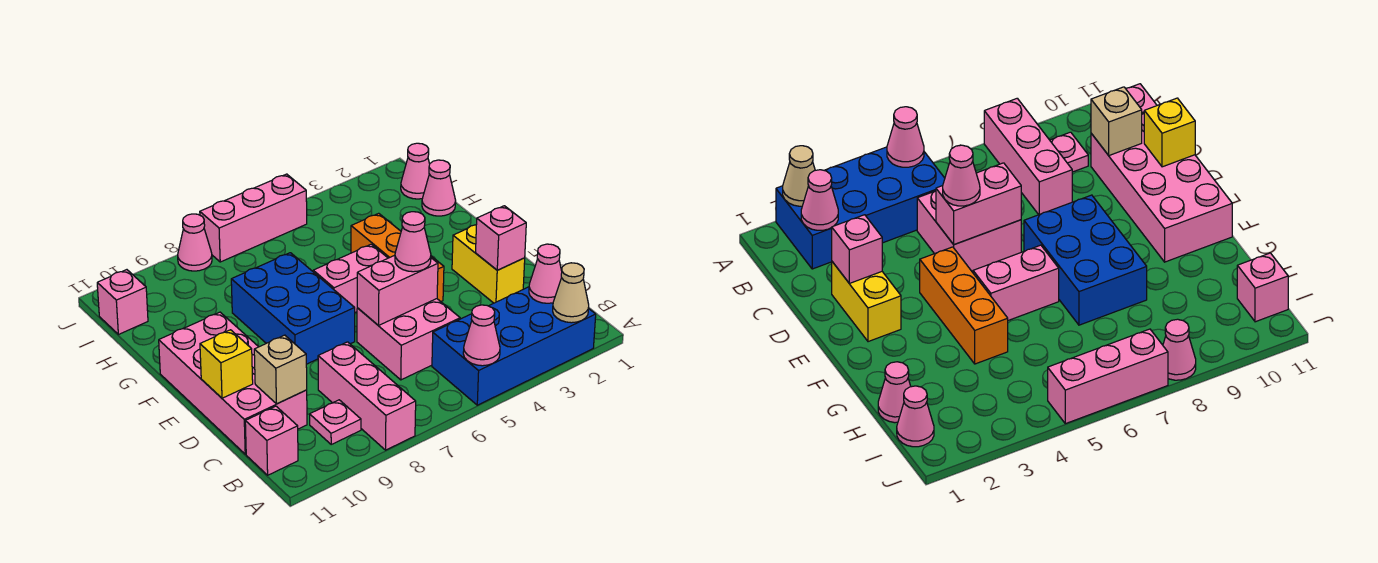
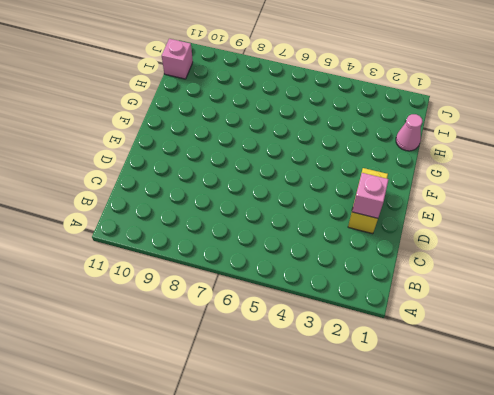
none -> blue 2x4 brick [432,287,596,405]
none -> pink 1x3 brick [318,342,416,450]
none -> pink 1x1 plate [310,400,361,444]

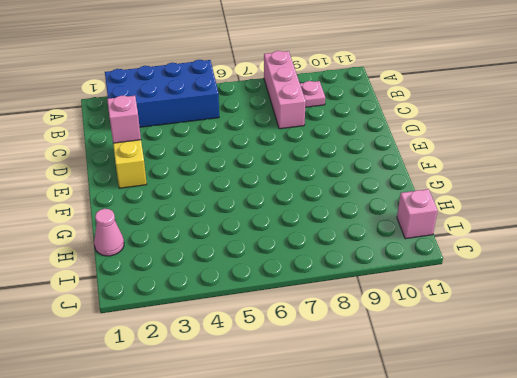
none -> pink 1x1 brick [245,406,298,475]
none -> pink 2x2 brick [357,299,460,380]
none -> pink 2x4 brick [159,312,307,454]

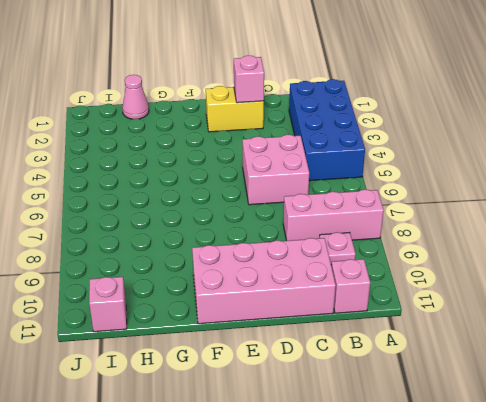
none -> orange 1x3 brick [351,213,444,301]
none -> blue 2x3 brick [231,253,355,364]
none -> pink 1x2 brick [313,244,388,312]

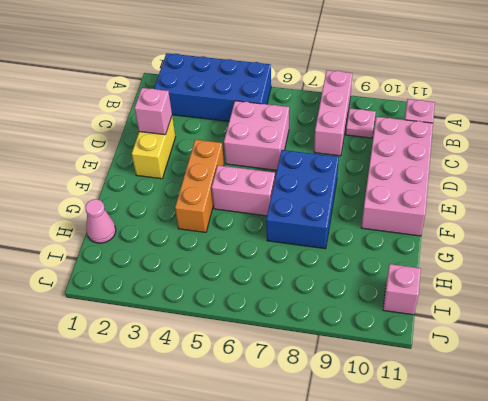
none -> pink 1x1 cone [401,143,430,199]
none -> pink 1x3 brick [200,174,307,262]
none -> pink 1x1 cone [178,214,212,271]

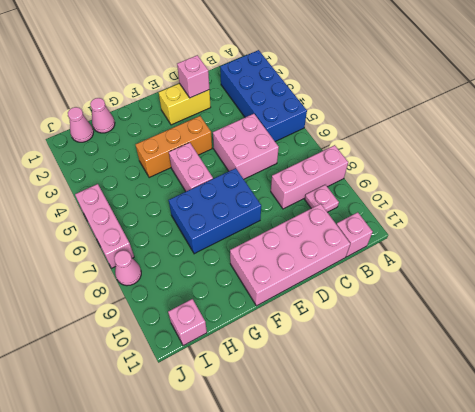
none -> tan 1x1 cone [553,263,589,323]
none -> pink 1x1 cone [463,305,500,366]
none -> pink 1x1 cone [529,244,562,303]

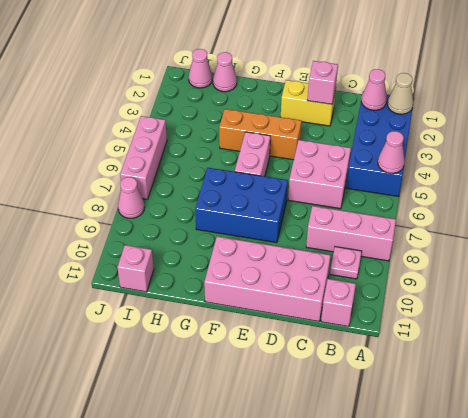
none -> tan 1x1 brick [254,335,307,404]
none -> pink 1x2 brick [357,255,438,325]
none -> yellow 1x1 brick [200,330,253,398]

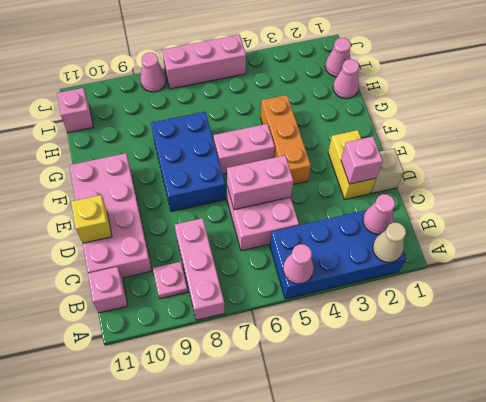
tan 1x1 brick [371,149,404,193] -> tan 1x1 brick moved to [254,335,307,404]
none -> pink 1x1 cone [395,212,431,272]

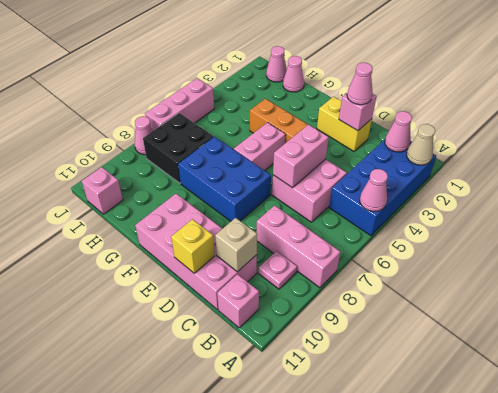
pink 1x1 cone [347,63,373,105] -> pink 1x1 cone moved to [395,212,431,272]
black 2x2 brick [143,113,214,183] -> none

